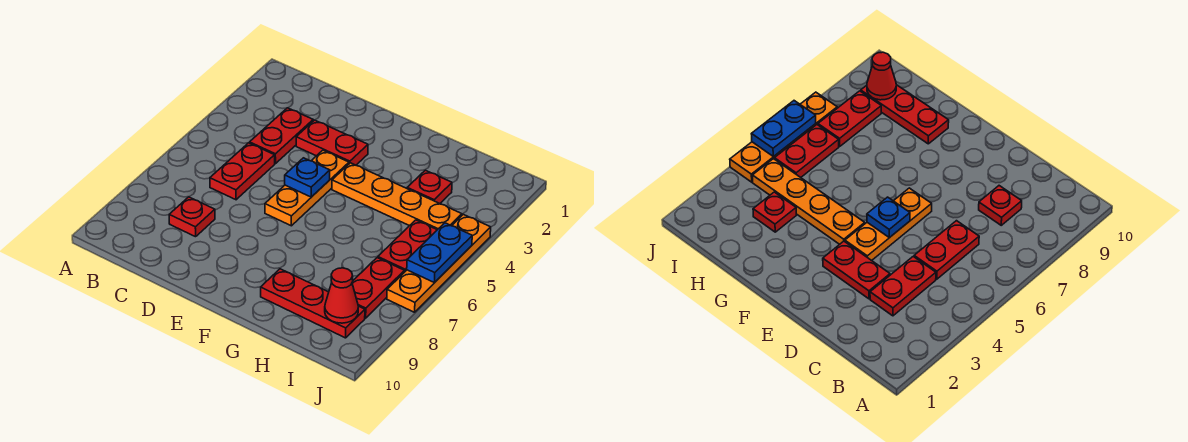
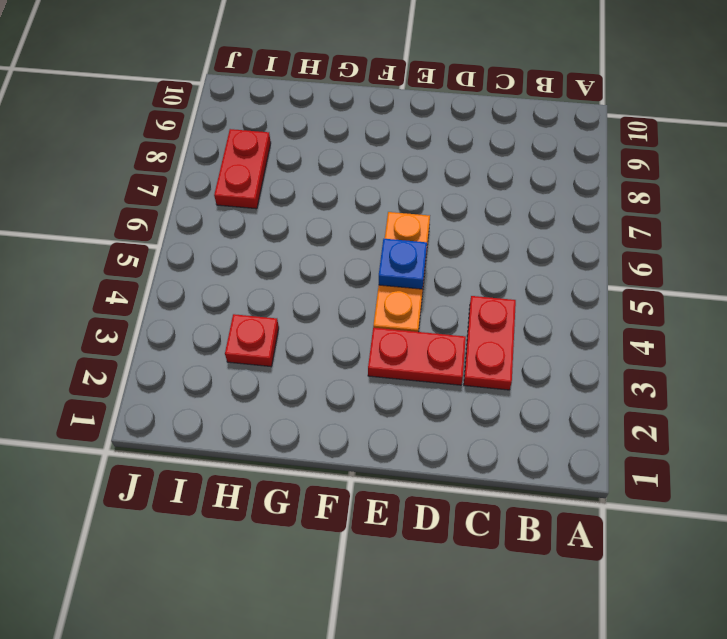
none -> red 1x2 plate [210,143,275,200]
none -> red 1x1 plate [169,197,215,237]
none -> orange 1x4 plate [332,163,462,230]

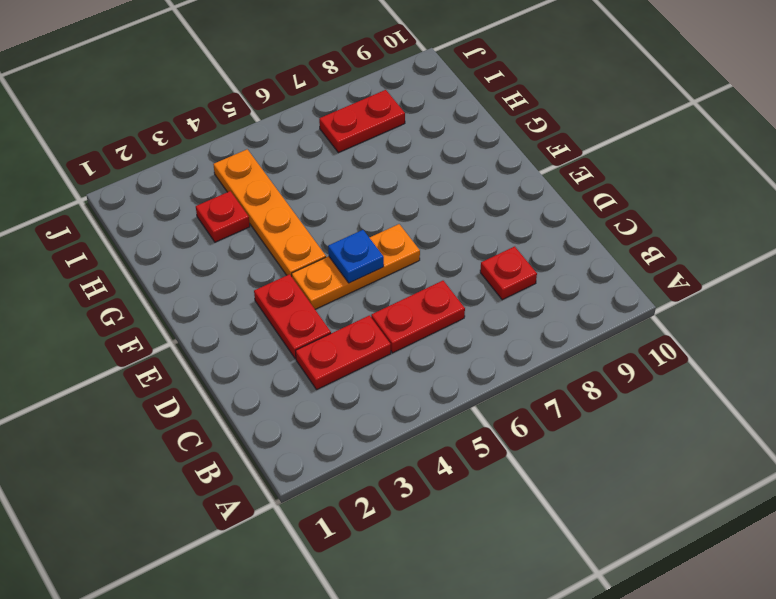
none -> red 1x3 plate [261,269,365,338]
none -> red 1x2 plate [378,220,437,272]
none -> orange 1x4 plate [387,214,491,312]

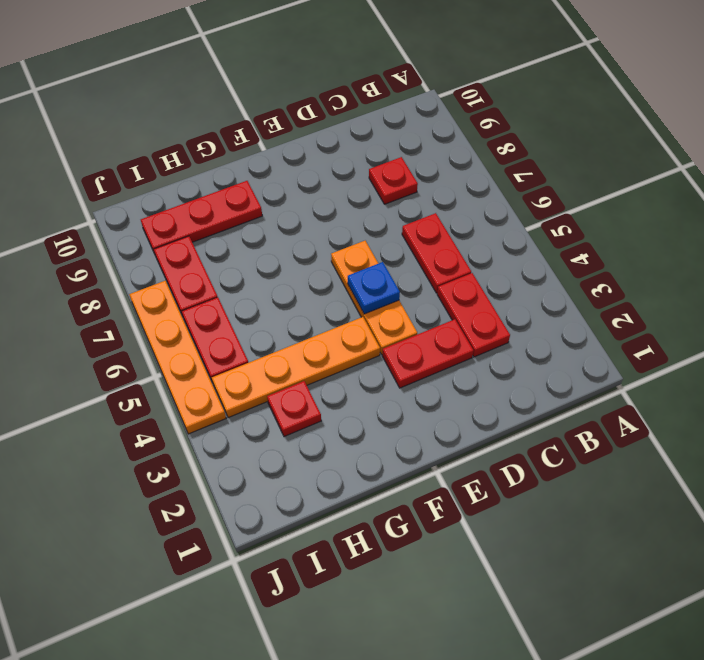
none -> red 1x1 cone [325,268,358,323]
none -> blue 1x2 plate [407,223,472,283]

